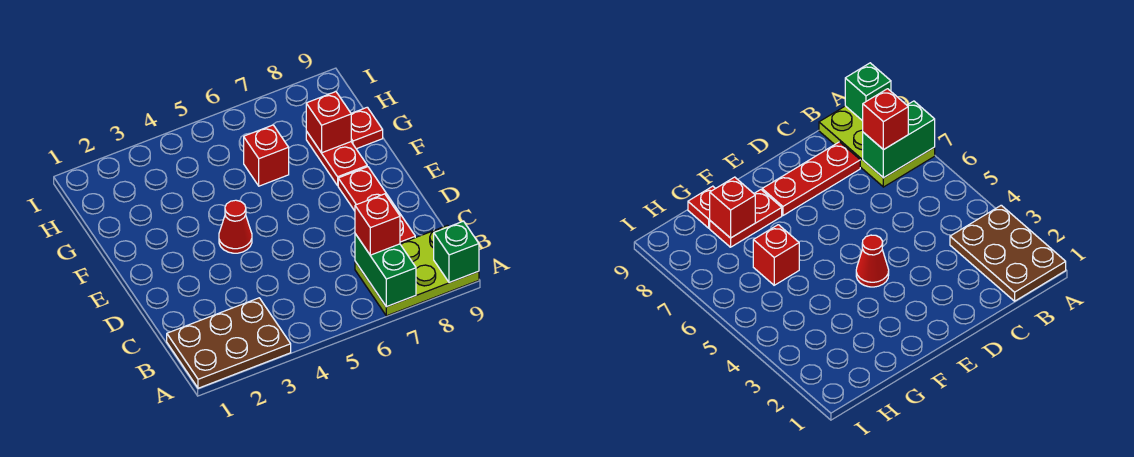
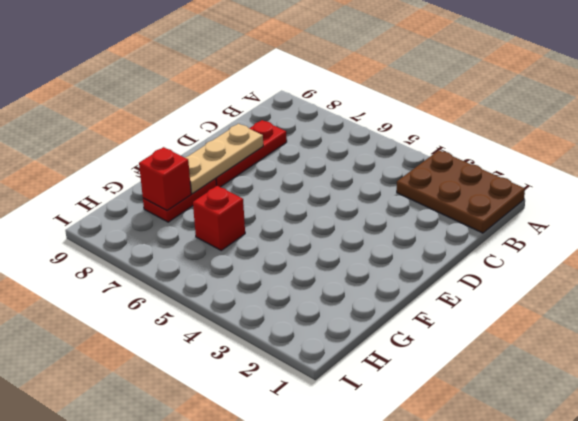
tan 1x3 plate [185,124,263,194] -> none
none -> lime 2x3 plate [355,225,479,316]
none -> red 1x1 cone [219,200,252,253]

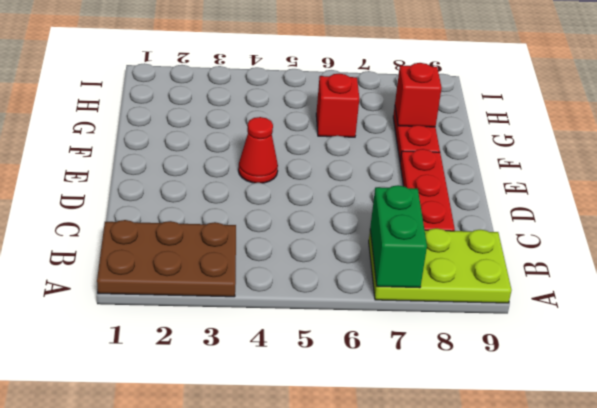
none -> red 1x1 plate [351,107,383,149]
none -> green 1x1 brick [434,221,479,283]

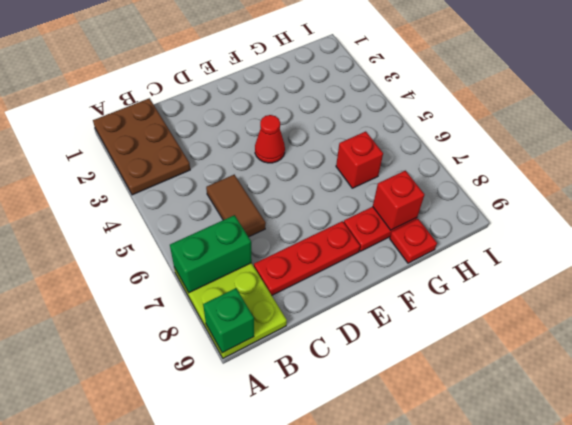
brown 1x2 tile [206,175,266,237] -> none
none -> red 1x1 brick [355,194,400,255]

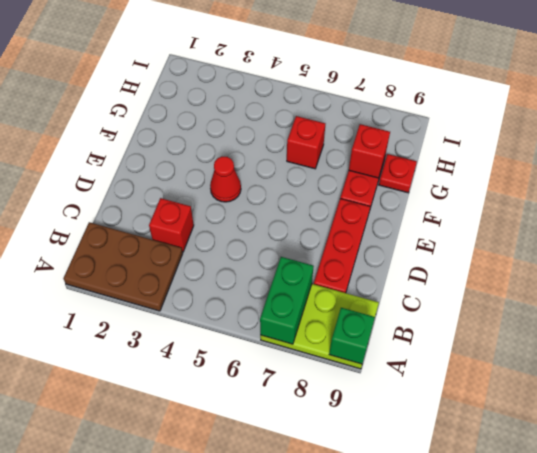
red 1x1 brick [149,198,194,252] -> red 1x1 brick moved to [355,194,400,255]

